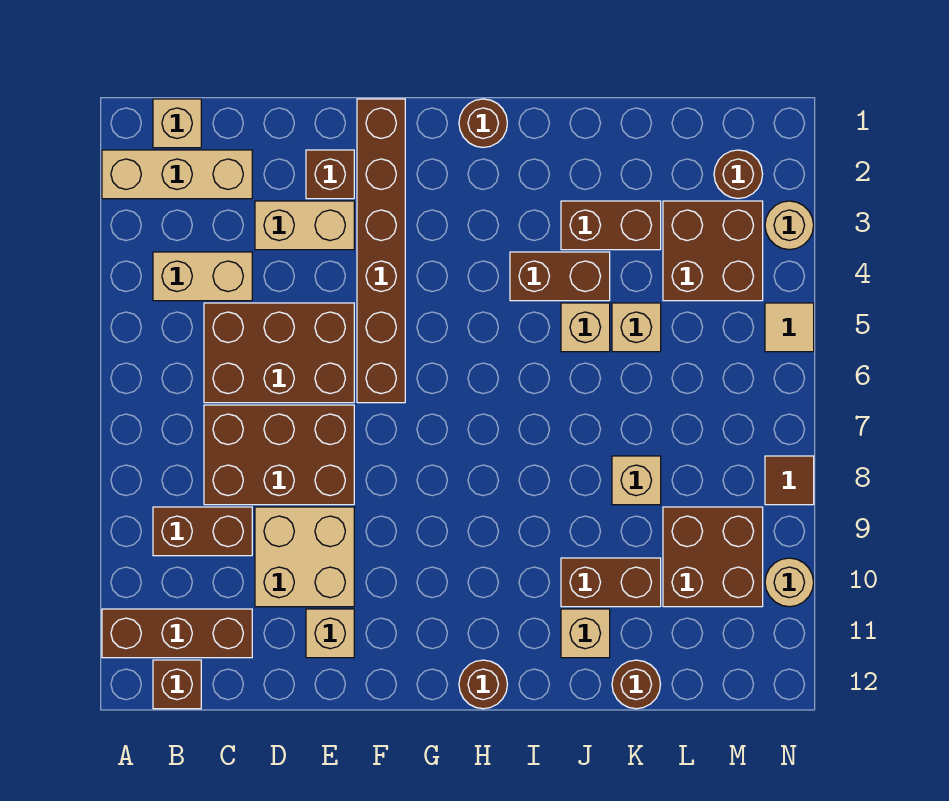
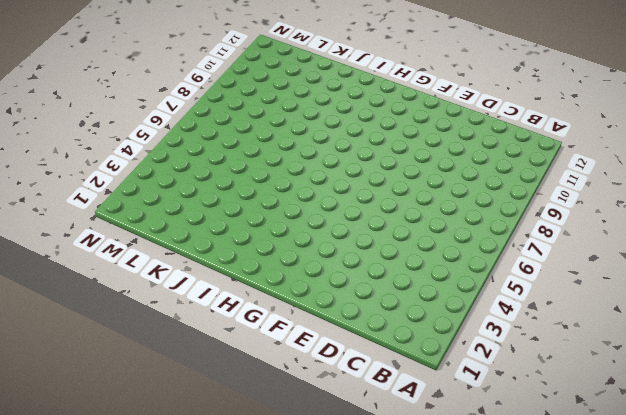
none -> tan 1x3 brick [102,150,252,199]
none -> brown 1x3 brick [102,609,252,658]
none -> tan 1x1 brick [153,99,201,148]
none -> tan 1x2 brick [153,252,252,301]

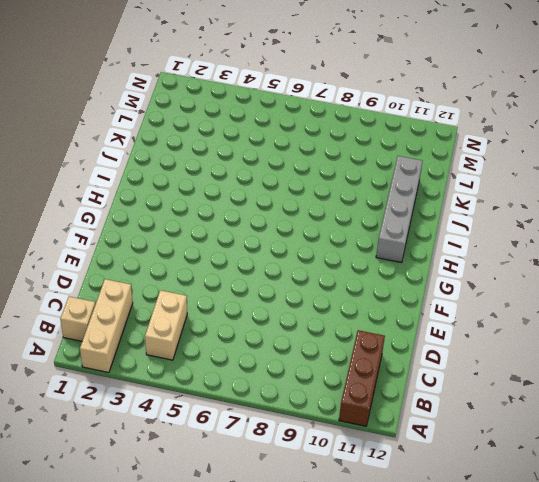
grey 1x4 brick [376,156,423,263] -> tan 1x1 brick [561,609,610,658]
none -> brown 1x2 brick [153,507,252,556]
none -> brown 1x1 brick [153,660,201,709]
none -> brown 2x3 brick [204,303,354,403]
none -> brown 2x3 brick [204,405,354,505]

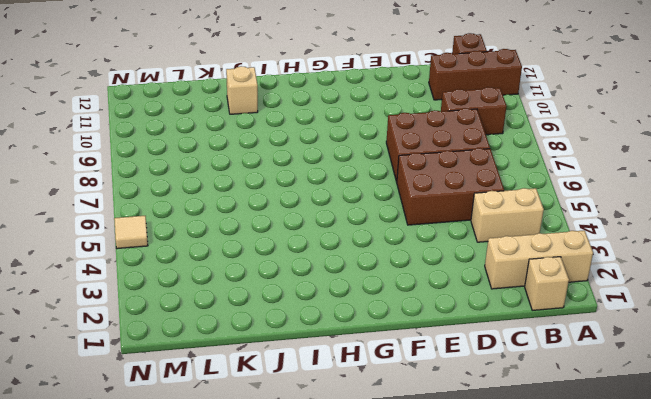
none -> tan 1x2 brick [255,201,354,250]
none -> tan 2x2 brick [255,507,354,607]
none -> brown 1x1 brick [306,150,354,199]
none -> tan 1x1 brick [306,609,354,658]

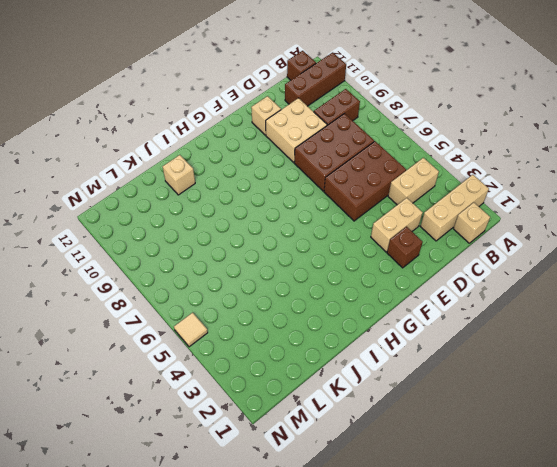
none -> brown 1x6 brick [357,99,405,403]
none -> brown 1x1 round brick [459,99,507,148]
none -> brown 1x1 round brick [459,660,507,709]
none -> brown 1x2 brick [510,252,610,301]

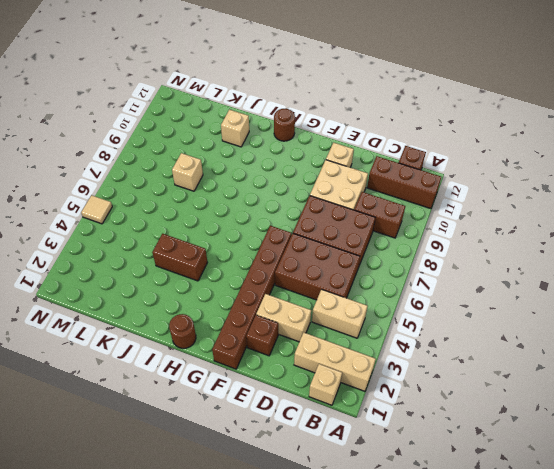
none -> brown 1x2 brick [561,201,661,250]
none -> tan 1x1 brick [561,303,610,352]
none -> brown 1x2 brick [561,558,661,607]
none -> tan 1x1 brick [612,303,661,352]

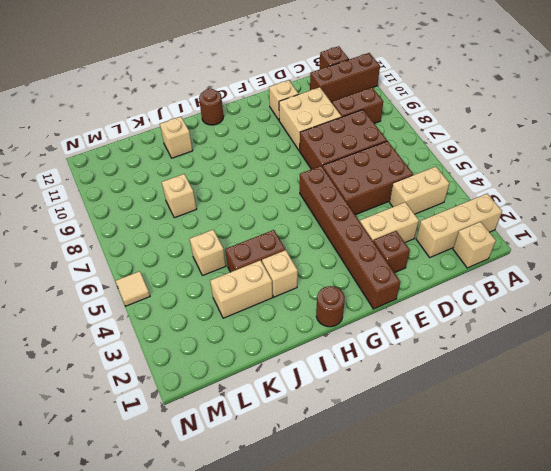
tan 1x1 brick [262,250,298,297] -> tan 1x1 brick moved to [561,303,610,352]
tan 1x2 brick [210,260,273,318] -> brown 1x2 brick [561,201,661,250]
none -> brown 1x2 brick [561,558,661,607]
none -> brown 1x1 round brick [612,660,661,709]
none -> brown 2x2 brick [663,201,763,301]
none -> brown 2x2 brick [663,507,763,607]

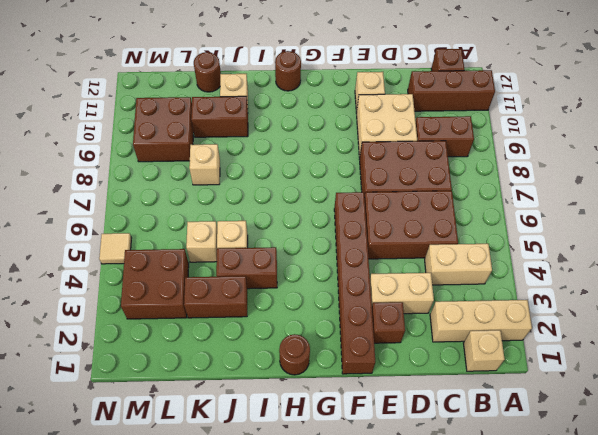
none -> brown 1x1 round brick [714,150,763,199]
none -> tan 1x1 round brick [765,201,814,250]
none -> brown 1x1 tile [765,456,814,505]
none -> tan 1x1 round brick [765,558,814,607]

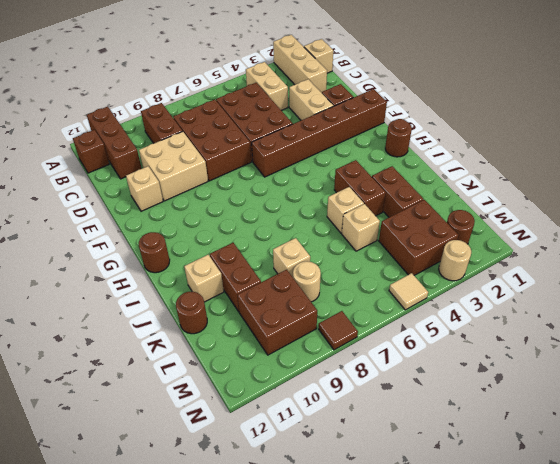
tan 1x1 round brick [293,261,321,302] -> tan 1x1 round brick moved to [765,558,814,607]

